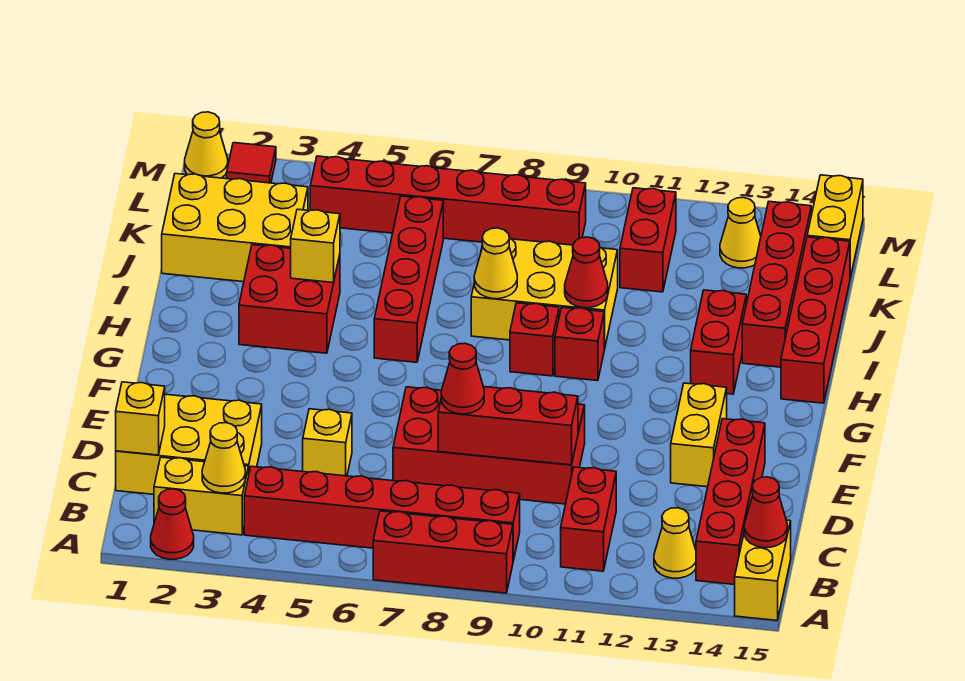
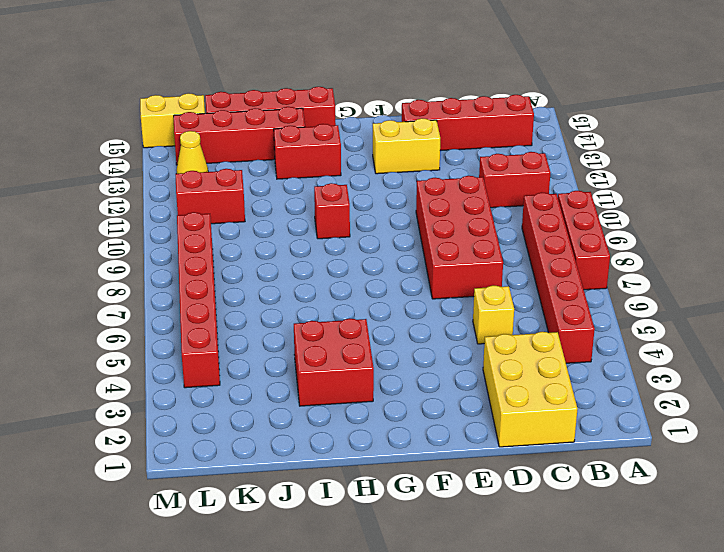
none -> red 1x1 cone [151,489,194,559]
none -> yellow 1x2 brick [735,520,791,620]
none -> yellow 1x2 brick [154,457,249,535]
none -> yellow 1x1 cone [654,508,696,578]

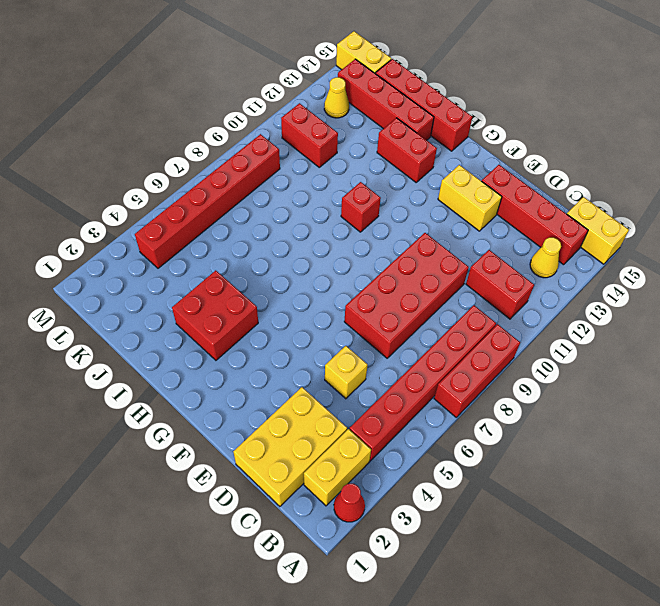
none -> red 1x4 brick [374,196,443,362]
none -> red 1x1 brick [510,303,559,376]
none -> yellow 2x3 brick [471,238,618,349]
none -> yellow 2x3 brick [162,174,308,282]

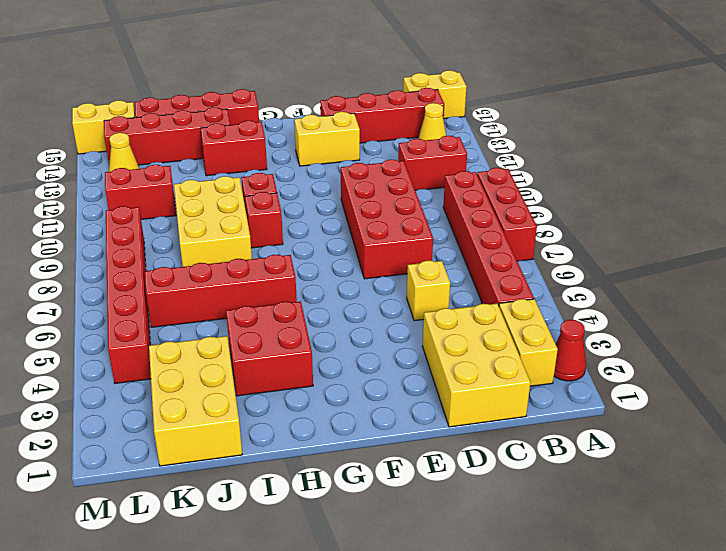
none -> yellow 1x1 cone [185,112,228,178]
none -> red 1x1 tile [227,143,276,183]
none -> yellow 1x1 cone [202,423,245,493]
none -> red 1x1 cone [744,477,787,548]

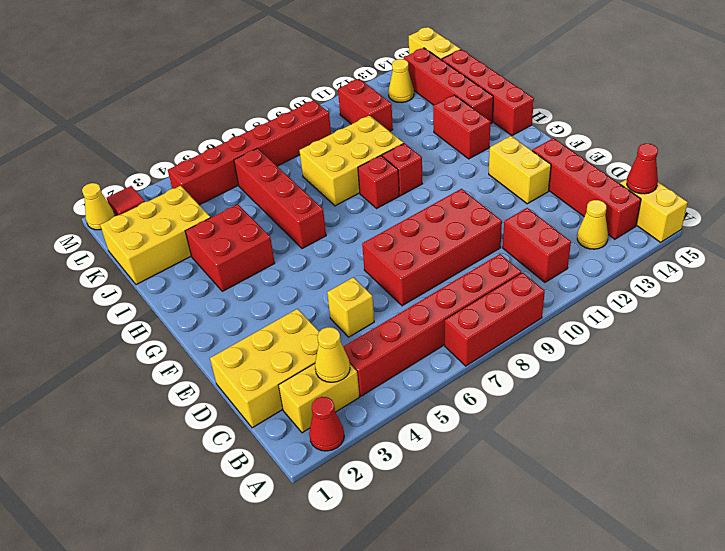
none -> yellow 1x1 brick [116,382,165,455]
none -> red 1x3 brick [438,387,578,465]
none -> yellow 1x1 brick [291,209,340,283]
none -> yellow 1x1 cone [474,228,517,299]

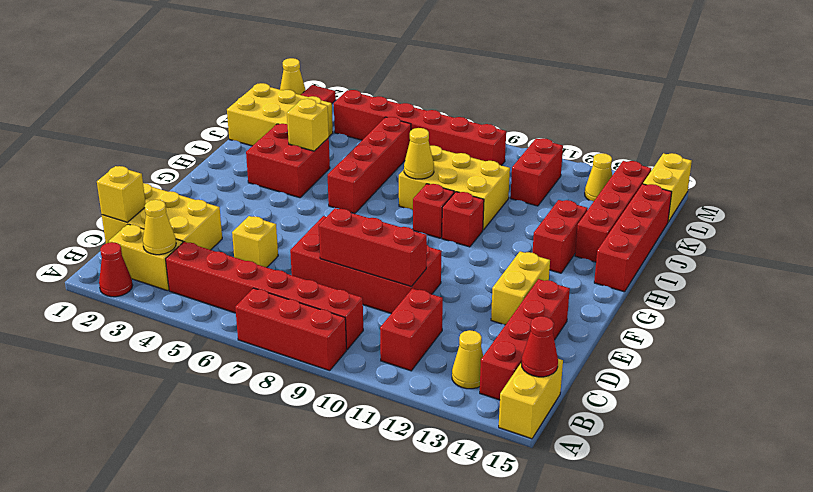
none -> red 1x1 cone [565,237,608,308]
none -> red 1x1 cone [441,343,484,414]

